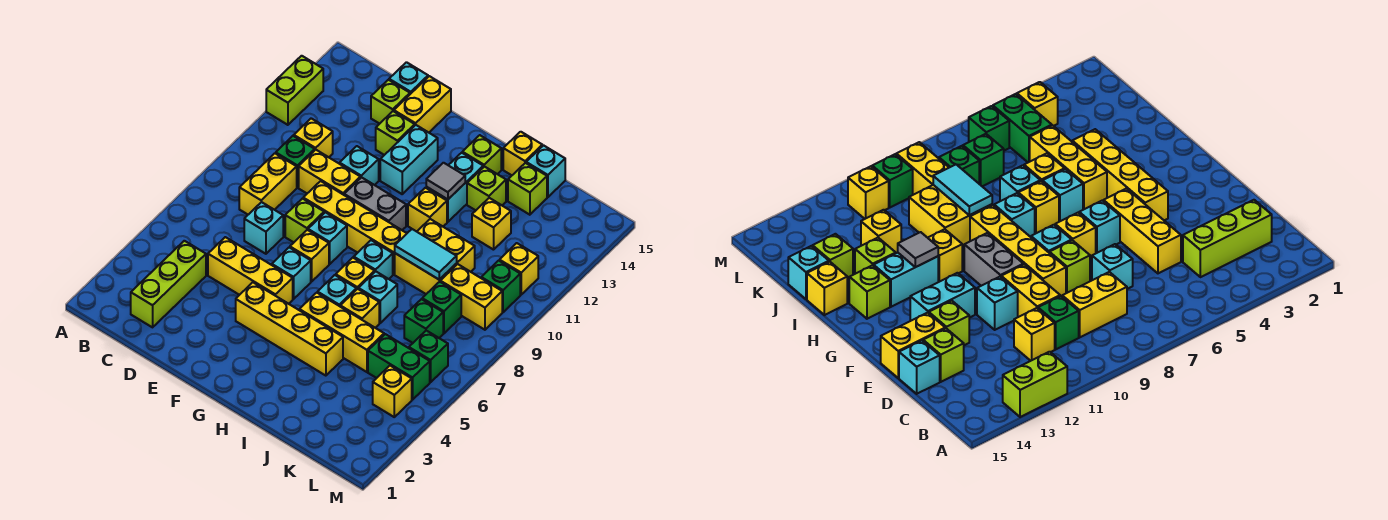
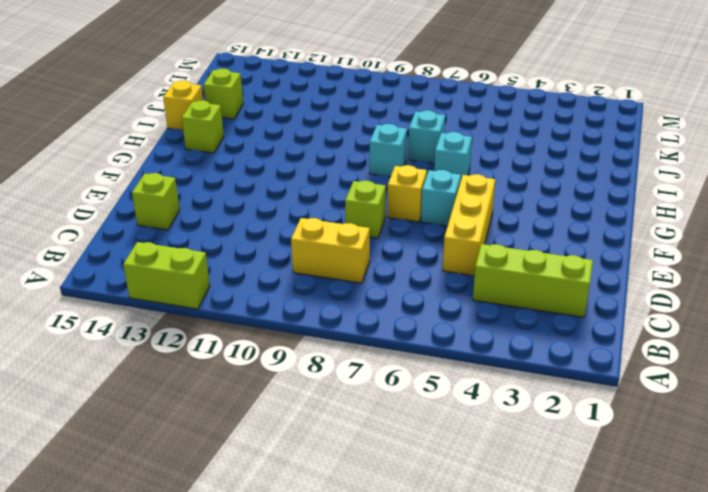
none -> green 1x1 brick [276,136,315,187]
none -> yellow 1x1 brick [294,118,333,157]
none -> cyan 1x1 brick [244,202,283,254]
none -> yellow 1x2 brick [299,150,360,195]

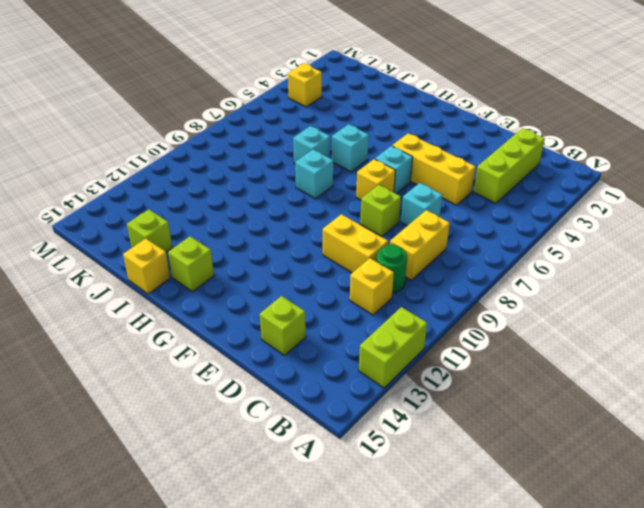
green 1x1 round brick [377,245,407,293] -> green 1x1 brick [276,136,315,187]
none -> cyan 1x1 brick [389,62,428,94]
none -> yellow 1x4 brick [303,181,407,274]
none -> cyan 1x1 brick [340,146,379,185]
none -> lime 1x1 brick [376,111,415,155]

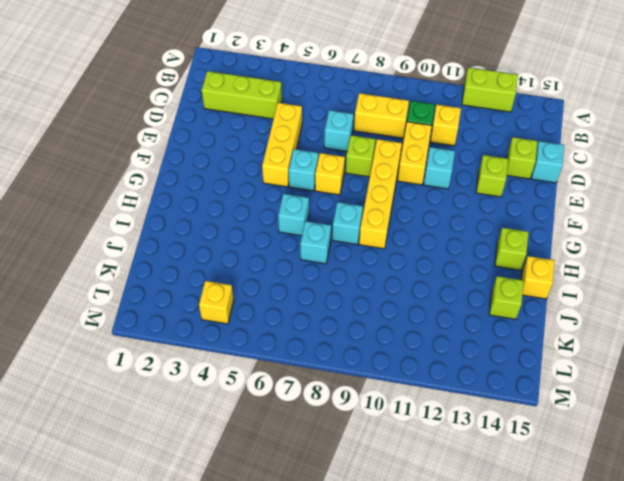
none -> yellow 1x2 brick [394,76,451,132]
none -> yellow 1x4 brick [236,282,343,376]
none -> cyan 1x1 brick [308,212,347,264]
none -> grey 1x2 brick [344,177,406,230]

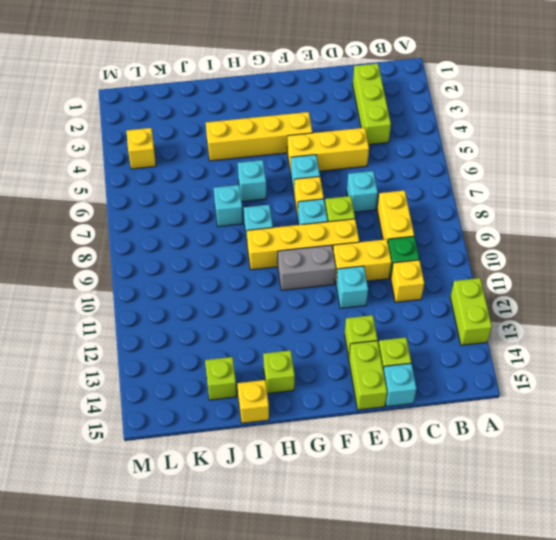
lime 1x2 brick [349,341,387,410] -> yellow 1x2 brick [394,76,451,132]
none -> cyan 1x2 brick [380,125,438,194]
none -> yellow 1x3 brick [299,293,384,372]
none -> yellow 1x1 brick [336,258,375,289]
none -> yellow 1x1 brick [408,188,447,232]

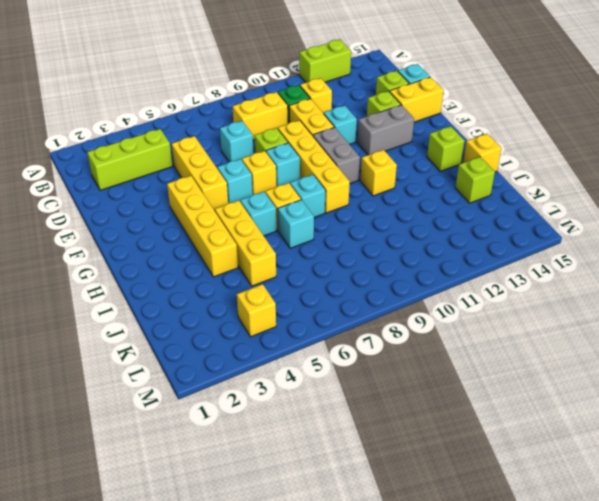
grey 1x2 brick [357,105,414,155] -> cyan 1x2 brick [380,125,438,194]
none -> cyan 1x2 brick [426,153,483,222]
none -> yellow 1x1 brick [340,289,379,328]
none -> yellow 2x2 brick [395,219,475,294]
none -> lime 1x1 brick [467,166,506,210]

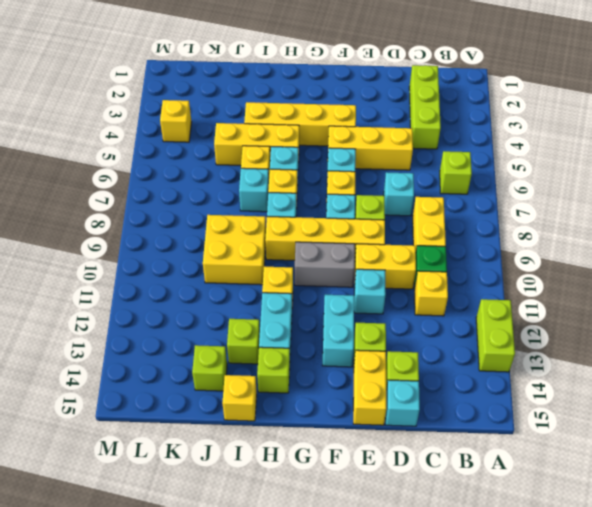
lime 1x1 brick [440,151,472,194] -> none
none -> yellow 1x1 brick [472,198,511,250]
none -> cyan 1x1 brick [526,145,565,197]
none -> green 1x2 brick [368,334,430,400]
none -> green 1x1 brick [404,299,443,343]

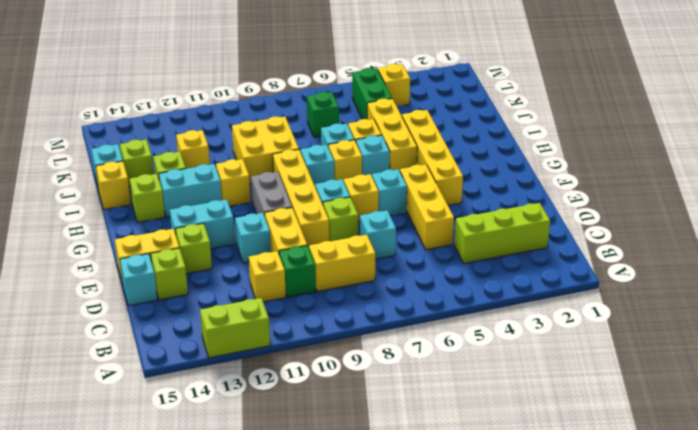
none -> green 1x1 brick [422,282,461,333]
none -> yellow 1x2 brick [440,264,502,330]
none -> green 1x1 brick [409,331,448,382]
none -> green 1x1 brick [481,261,520,312]

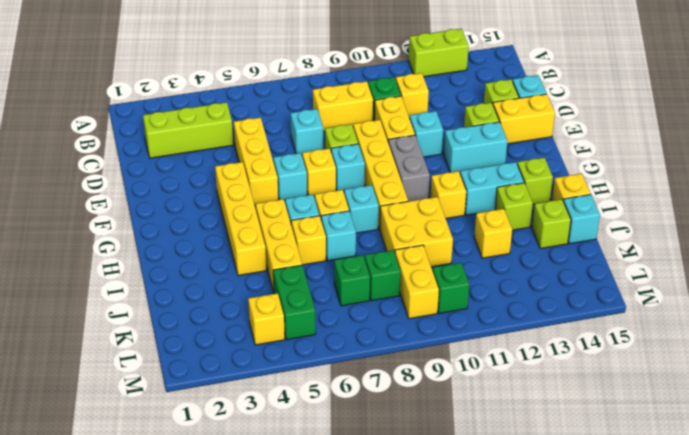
none -> green 1x1 brick [409,331,448,382]
none -> yellow 1x1 brick [499,243,538,295]
none -> grey 1x1 tile [426,163,465,199]
none -> cyan 1x2 tile [395,229,457,280]

